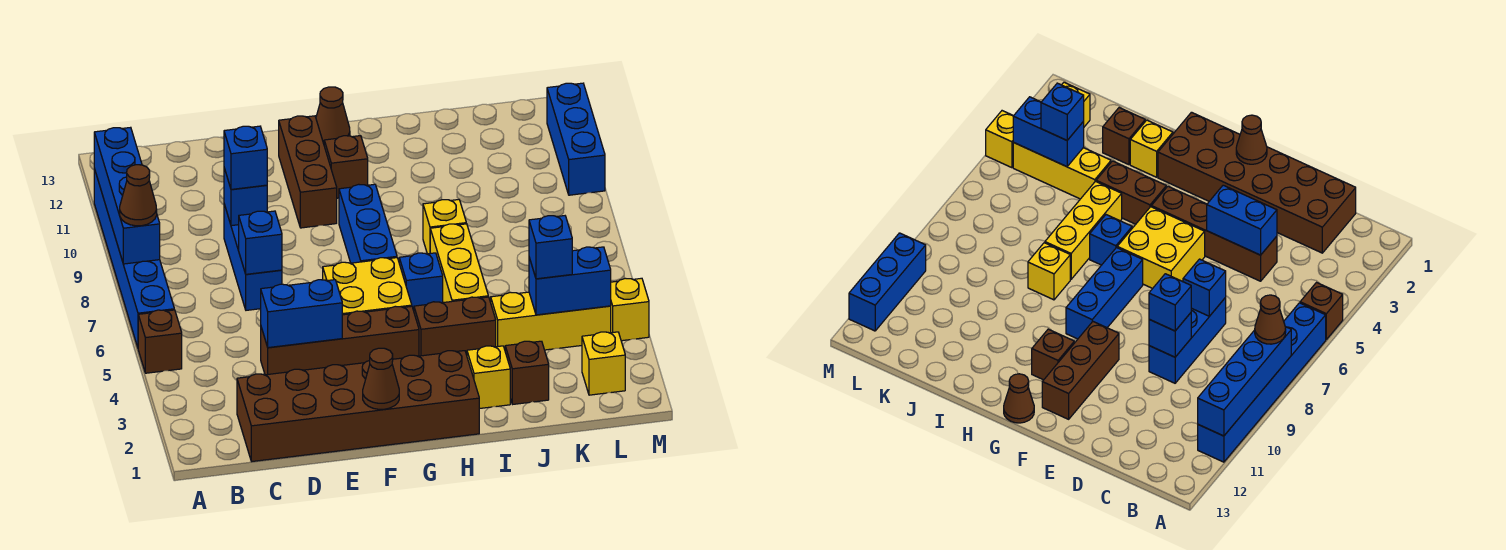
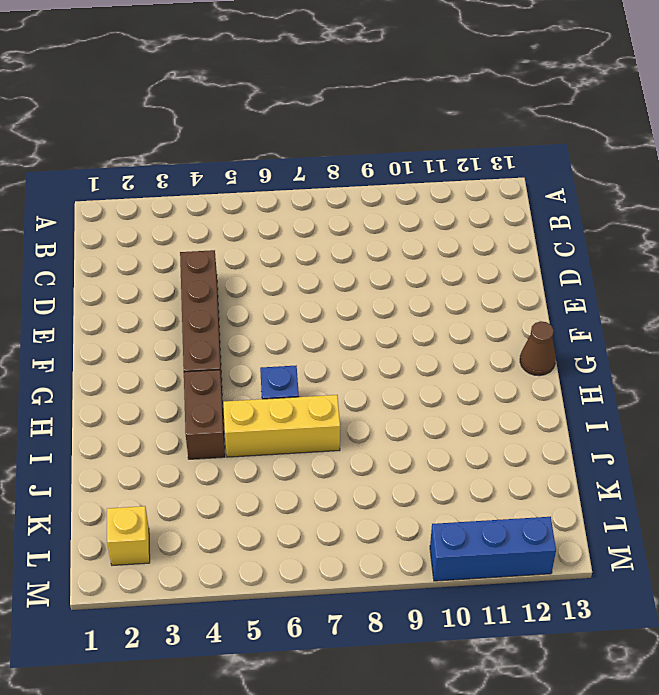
none -> brown 1x1 brick [138,310,182,373]
none -> blue 1x6 brick [94,169,174,347]
none -> brown 2x6 brick [237,351,479,461]

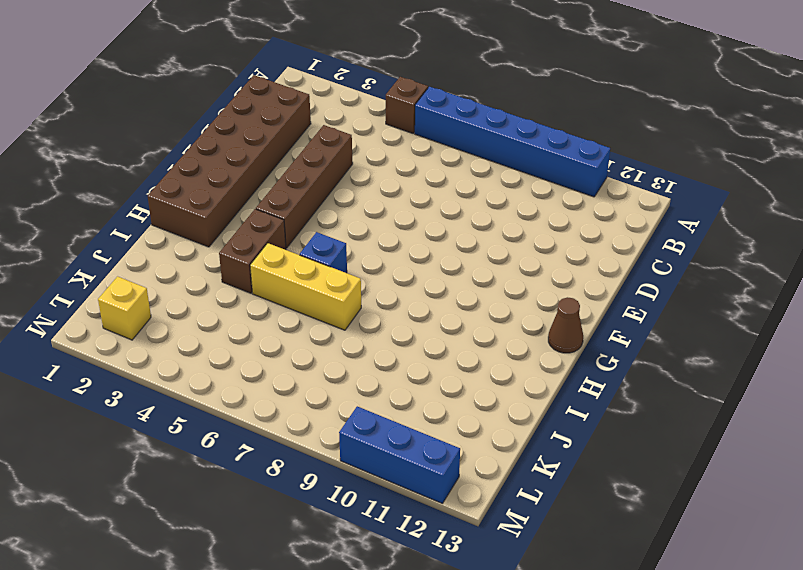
none -> blue 1x3 brick [224,204,282,310]
none -> yellow 2x2 brick [323,258,412,315]
none -> brown 1x3 brick [279,116,337,228]

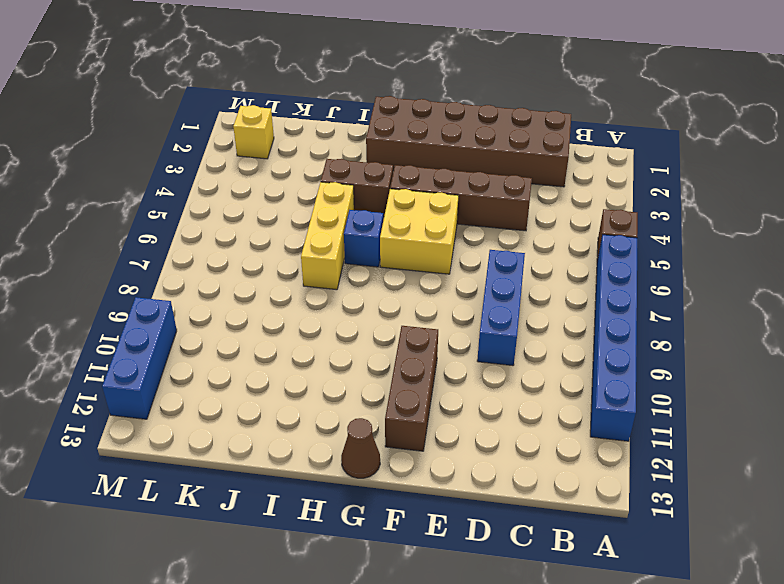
none -> blue 1x3 brick [339,184,397,263]
none -> brown 1x1 brick [324,136,368,198]
none -> yellow 1x1 brick [467,346,510,409]

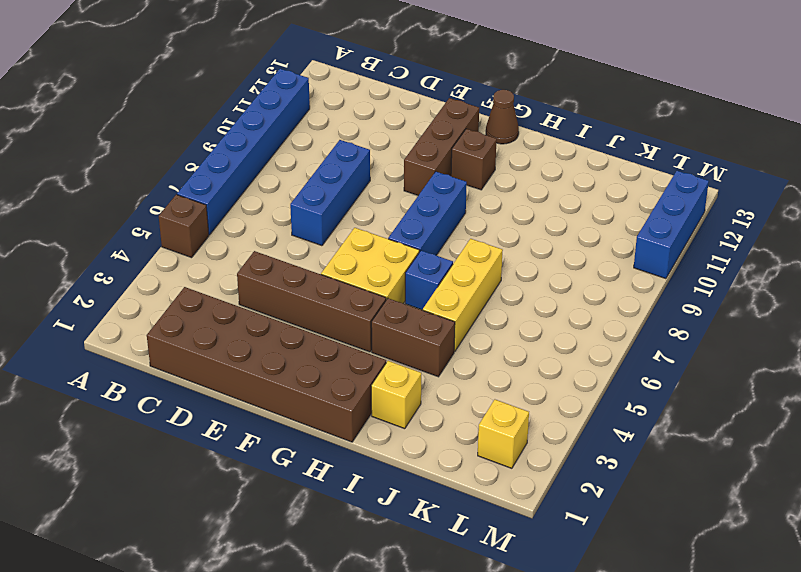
none -> yellow 1x1 brick [423,200,466,254]
none -> brown 1x1 brick [505,341,549,404]
none -> yellow 1x3 brick [491,292,611,350]

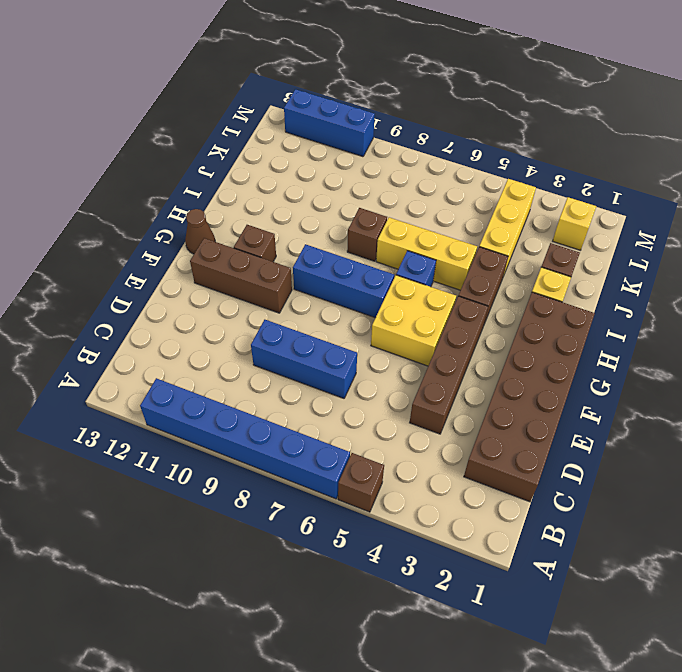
brown 1x1 brick [347,208,387,261] -> yellow 1x1 brick [423,200,466,254]
none -> yellow 1x1 brick [611,278,649,341]
none -> blue 1x4 brick [94,127,160,264]
none -> blue 1x2 brick [261,280,342,348]

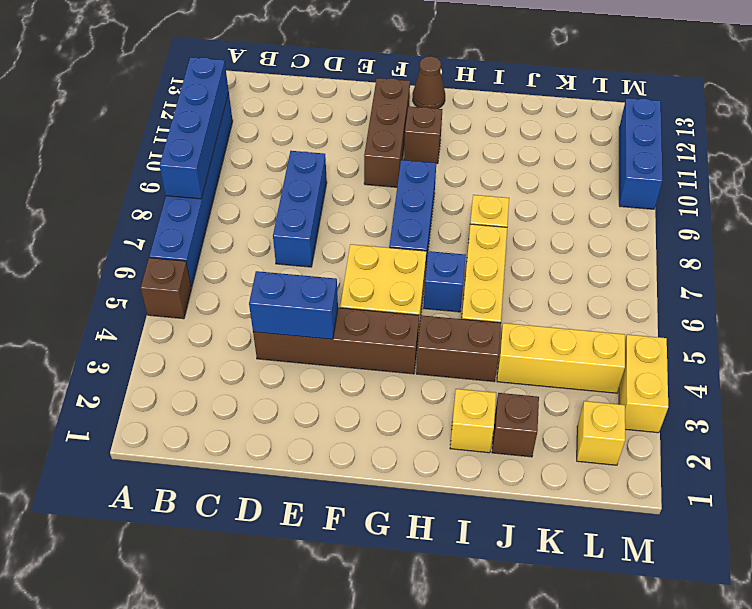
yellow 1x2 brick [619,334,668,433] -> yellow 1x1 brick [611,278,649,341]
none -> brown 2x6 brick [237,351,479,461]
none -> blue 1x1 brick [239,211,282,274]
none -> blue 1x1 brick [224,168,267,226]

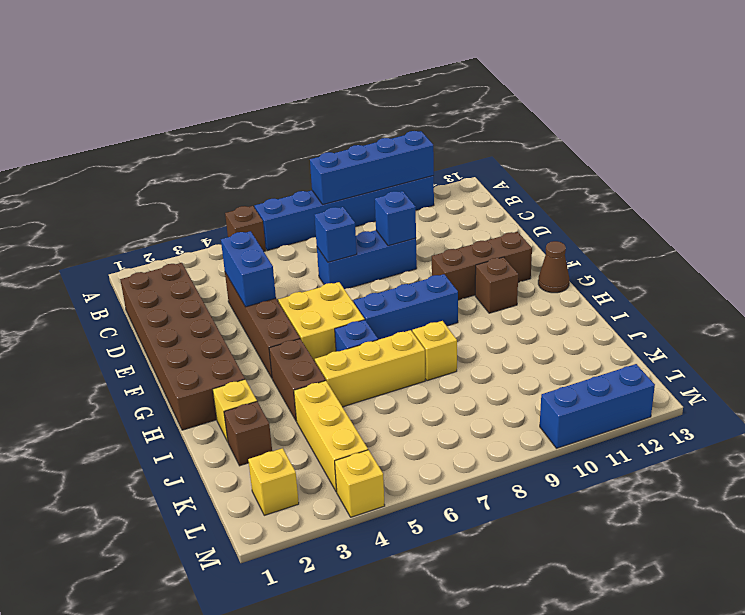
none -> brown 1x1 cone [363,348,399,409]
none -> blue 1x2 brick [529,247,611,315]
none -> brown 1x1 cone [120,165,157,226]

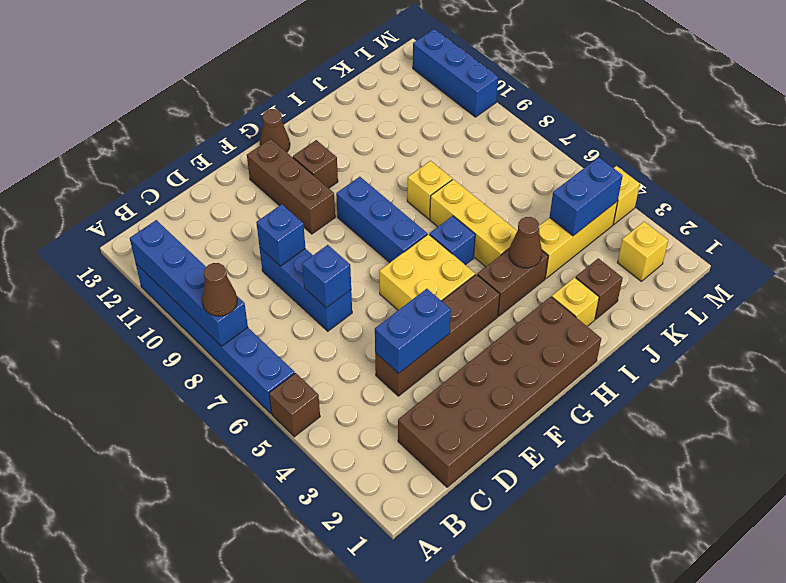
brown 1x1 cone [509,217,542,268] -> brown 1x1 cone moved to [363,348,399,409]
none -> blue 1x1 brick [224,126,267,189]
none -> blue 1x1 brick [529,216,572,279]

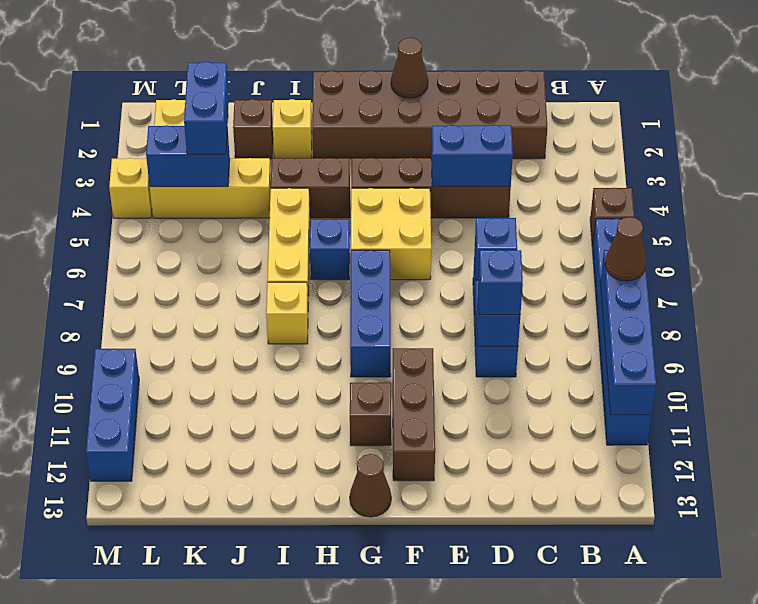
blue 1x2 brick [184,62,229,154] -> blue 1x1 brick [529,216,572,279]

